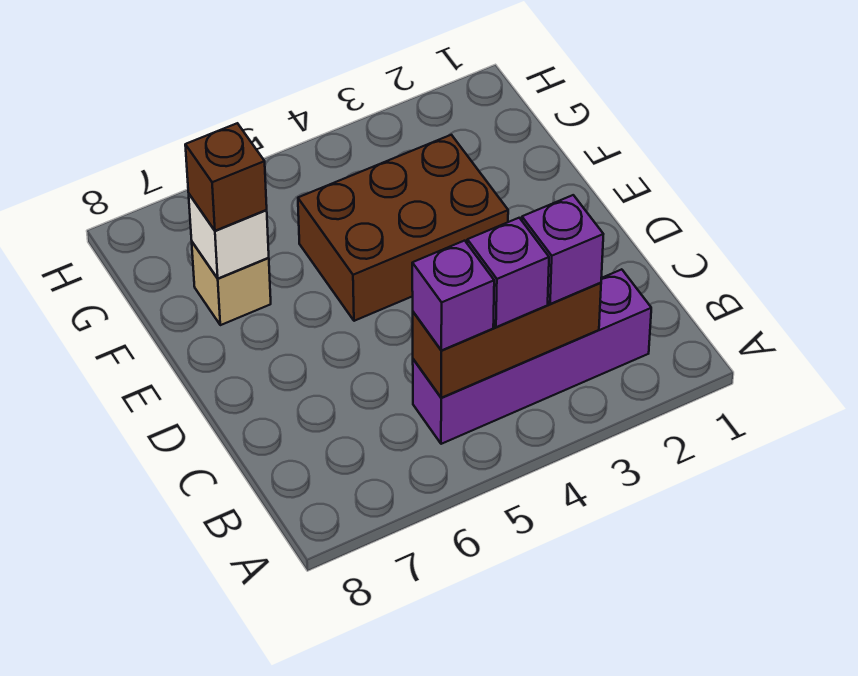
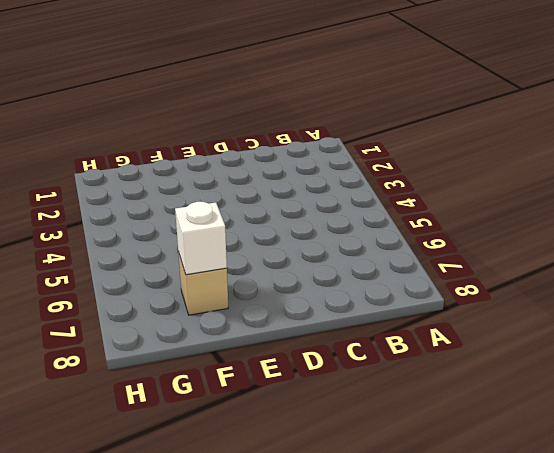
none -> purple 1x4 brick [413,269,651,444]
none -> brown 2x3 brick [298,135,508,321]

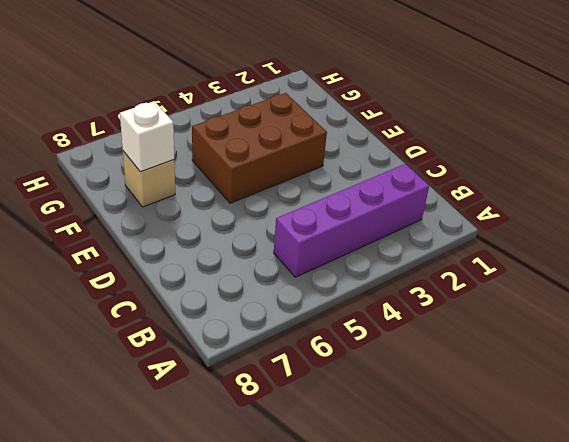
none -> brown 1x3 brick [413,283,601,398]
none -> purple 1x1 brick [522,195,603,304]

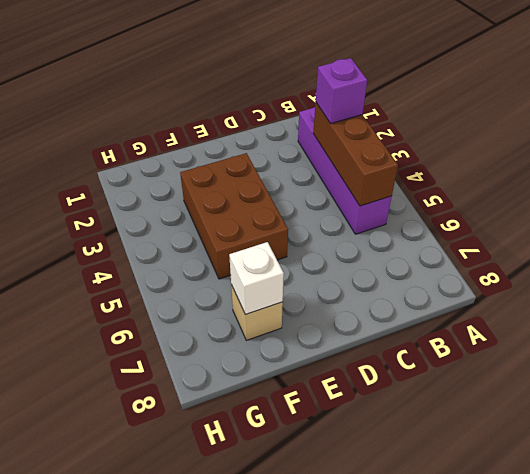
none -> purple 1x1 brick [467,218,549,327]
none -> purple 1x1 brick [412,241,494,350]

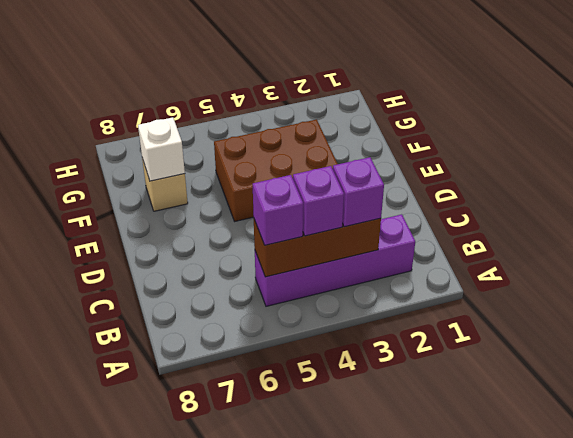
none -> brown 1x1 brick [185,123,267,231]

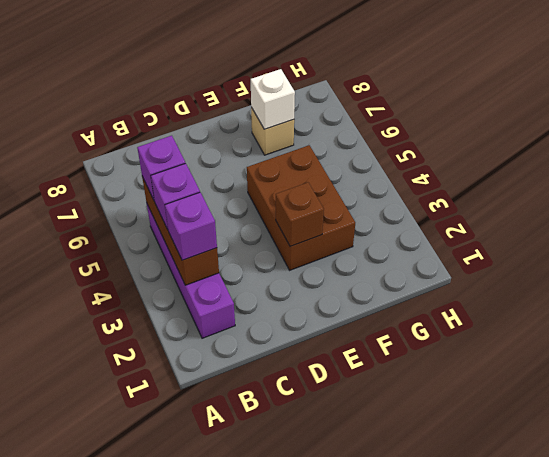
brown 1x1 brick [276,182,324,247] -> brown 1x1 brick moved to [185,123,267,231]

